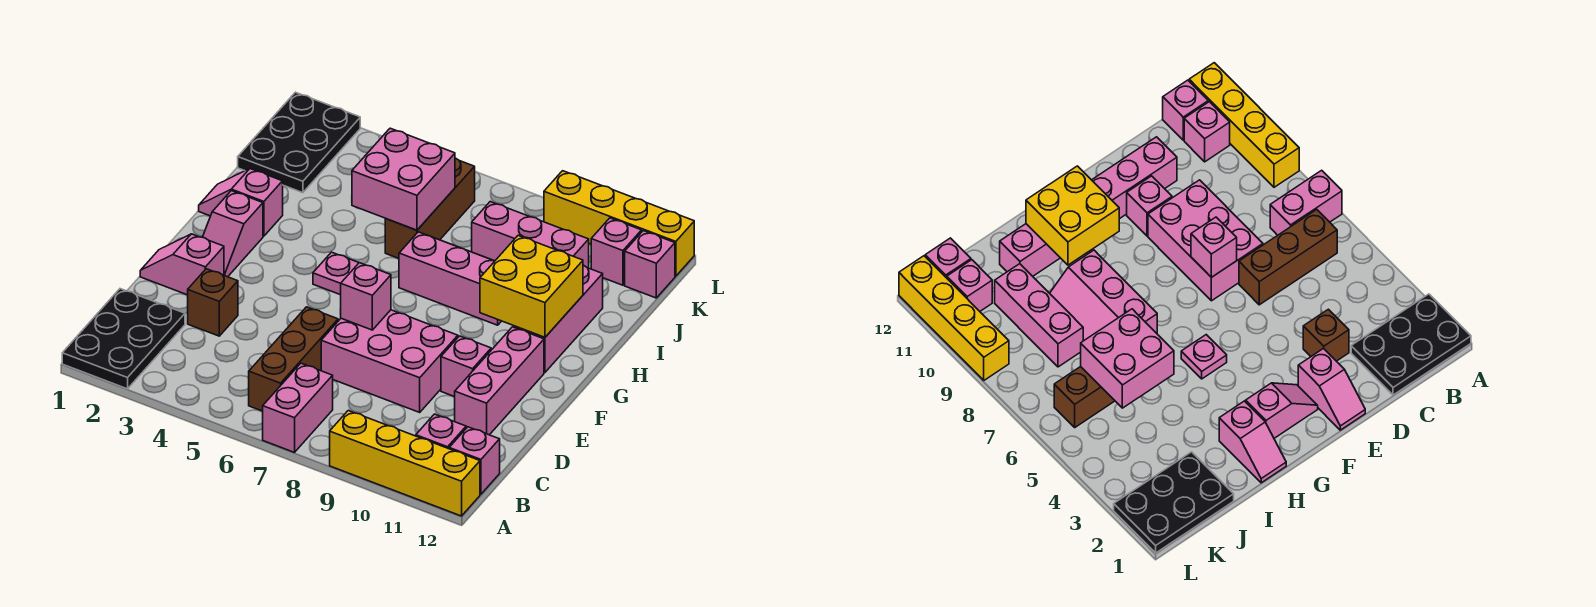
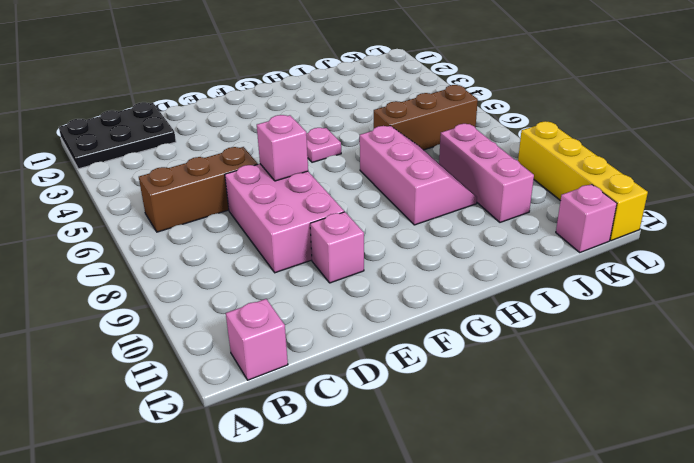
none -> pink 1x2 brick [263,363,333,452]
none -> yellow 1x4 brick [330,411,480,516]
none -> pink 1x1 brick [416,414,466,449]

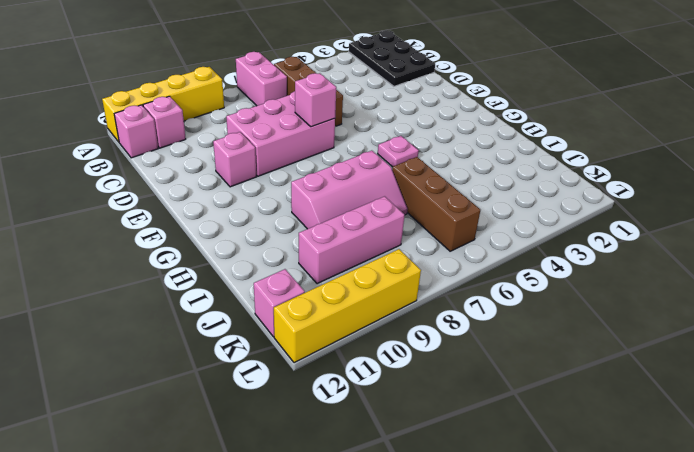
none -> brown 1x1 brick [188,269,238,336]
none -> pink 1x3 brick [455,327,544,435]
none -> pink 1x2 slope [140,234,224,295]

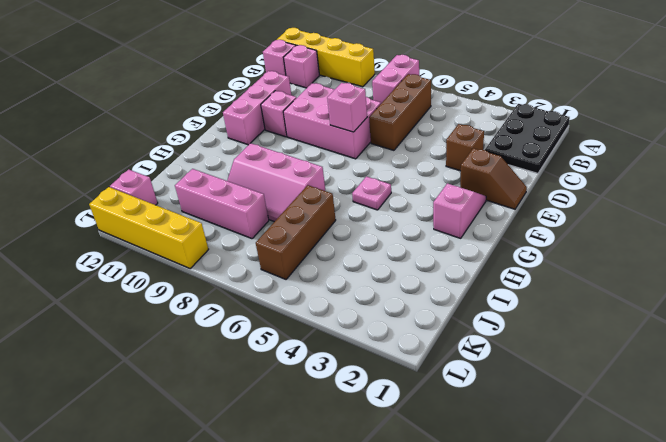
brown 1x2 slope [460,148,527,209] -> pink 1x2 slope [140,234,224,295]
none -> pink 1x3 brick [513,265,603,372]
none -> pink 1x2 slope [199,169,283,236]
none -> black 2x3 plate [238,92,360,193]

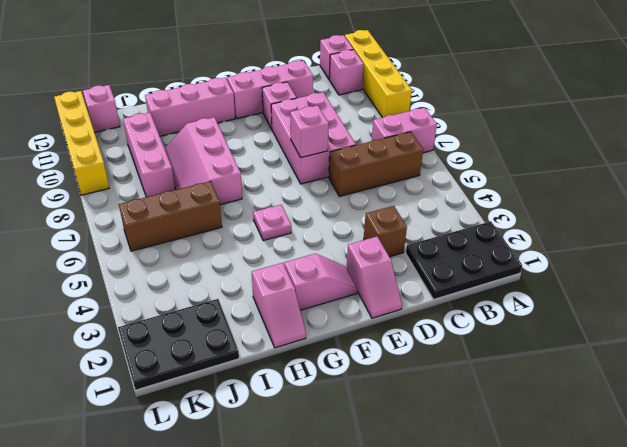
none -> pink 1x1 brick [591,218,642,285]
none -> yellow 2x2 brick [480,236,583,337]
none -> pink 2x2 brick [352,128,455,230]

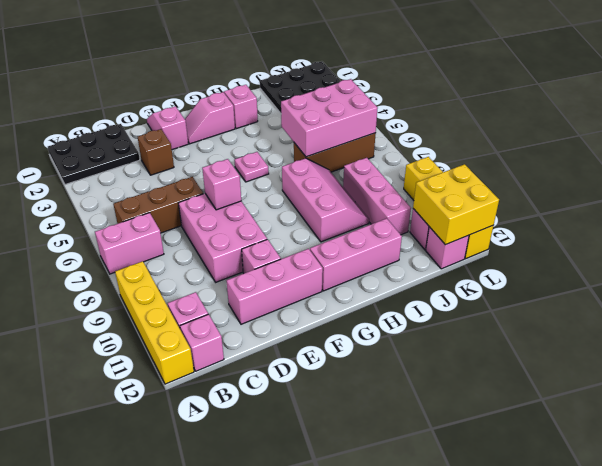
pink 2x3 brick [281,79,378,157] -> pink 2x2 brick [352,128,455,230]
yellow 2x2 brick [413,164,499,245] -> yellow 2x2 brick moved to [480,236,583,337]

